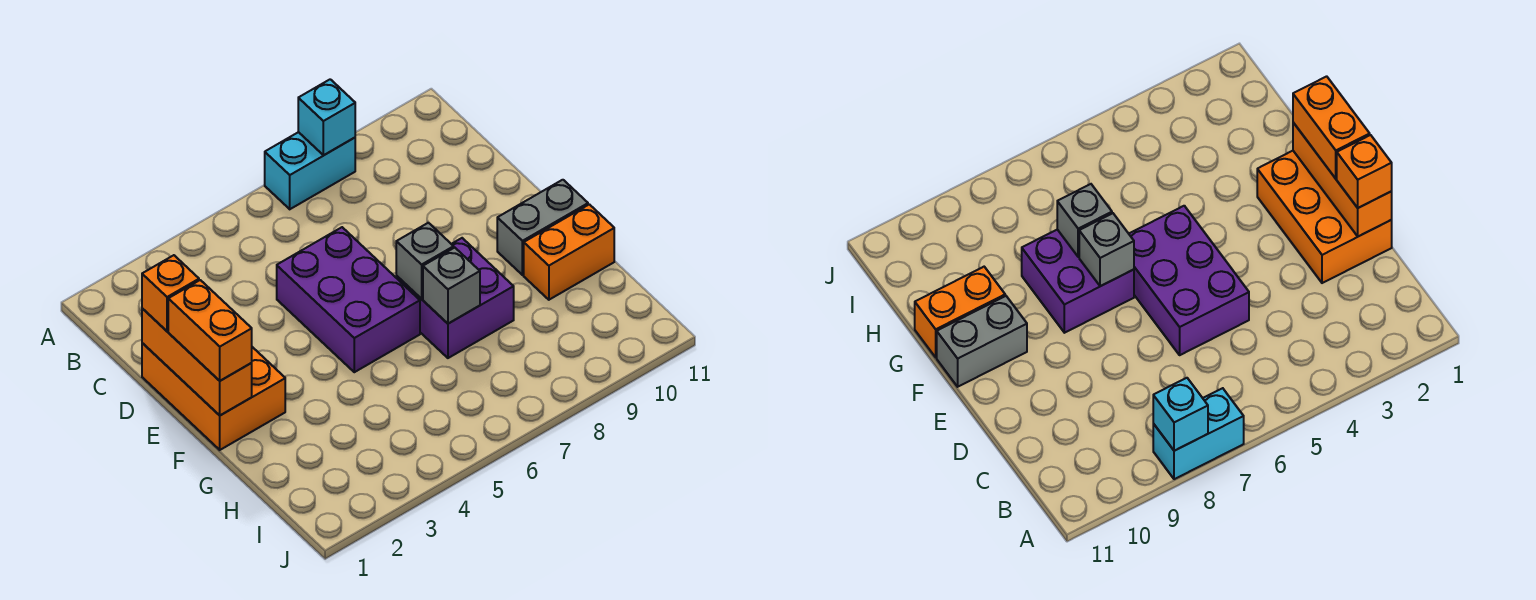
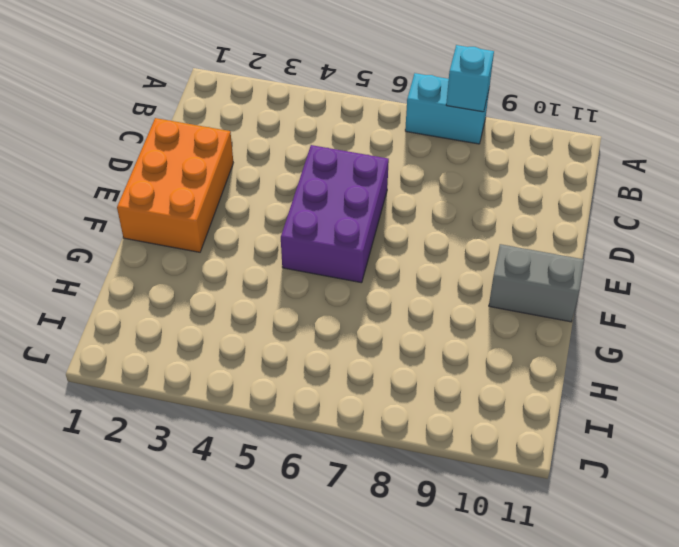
none -> purple 2x2 brick [396,238,514,358]
none -> orange 1x2 brick [524,204,614,300]
none -> orange 1x3 brick [142,308,252,415]

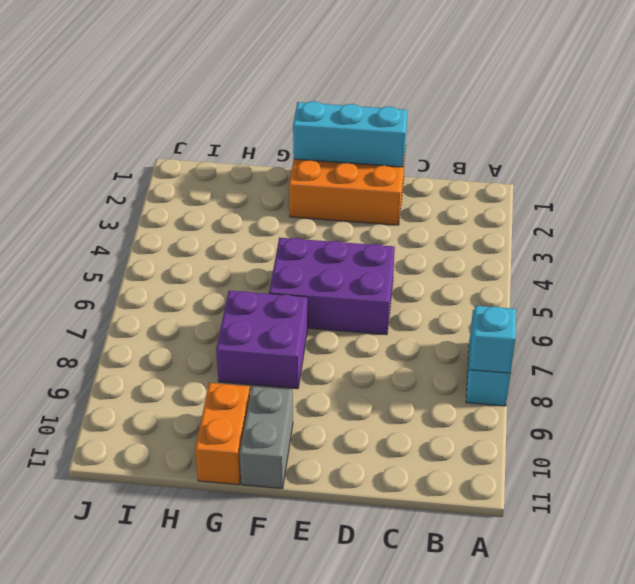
cyan 1x3 brick [293,101,408,167] -> orange 1x3 brick [142,308,252,415]
none -> grey 1x1 brick [396,223,454,299]
none -> grey 1x1 brick [423,248,480,324]
none -> orange 1x1 brick [142,255,199,331]

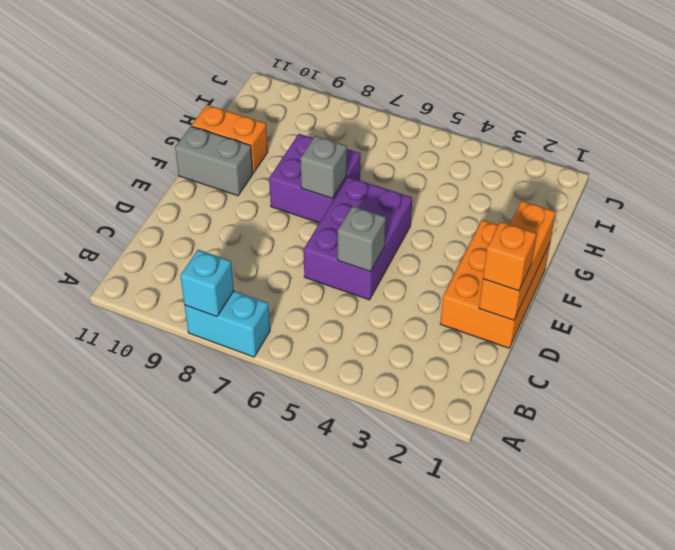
grey 1x1 brick [338,206,386,272] -> grey 1x1 brick moved to [423,248,480,324]
none -> orange 1x2 brick [168,280,252,381]

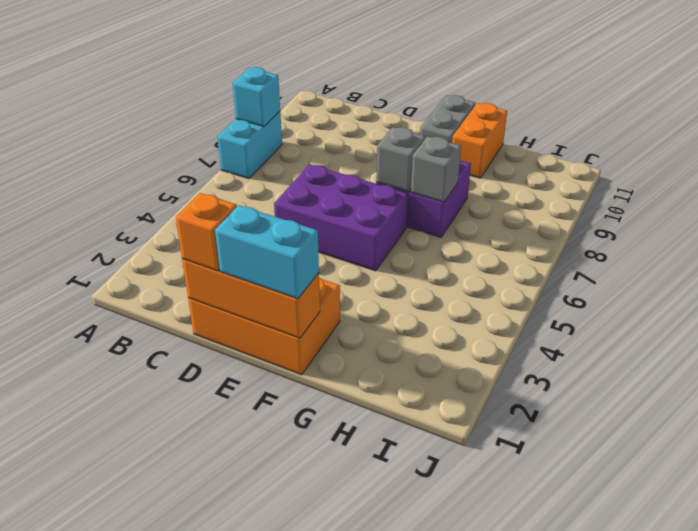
cyan 1x2 brick [215,205,319,299] -> orange 1x2 brick [168,280,252,381]

